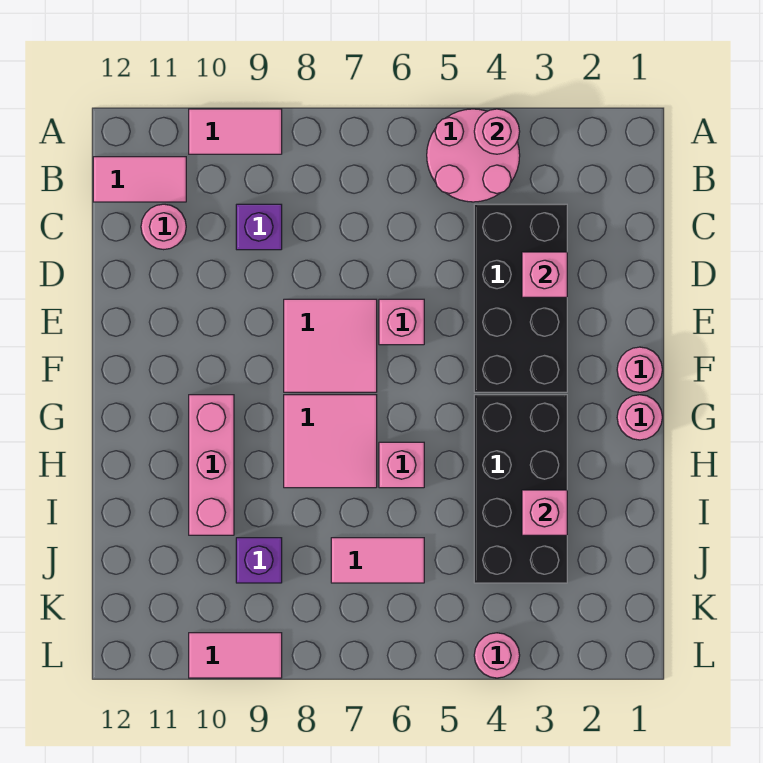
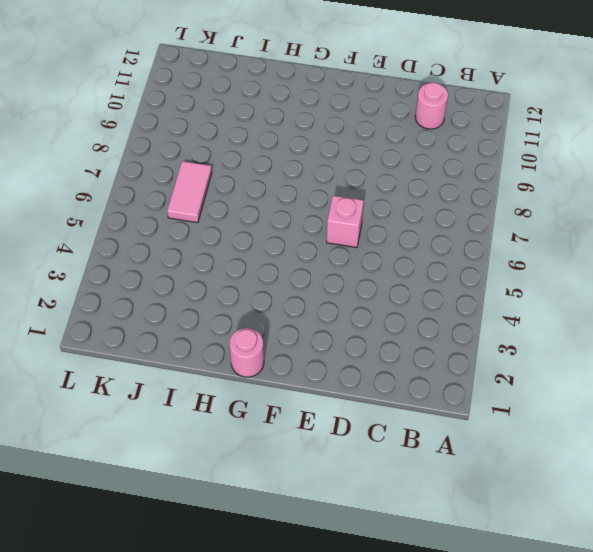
none -> pink 2x2 round brick [427,109,520,202]
none -> pink 1x2 tile [189,109,282,154]
none -> pink 1x2 tile [93,157,186,202]

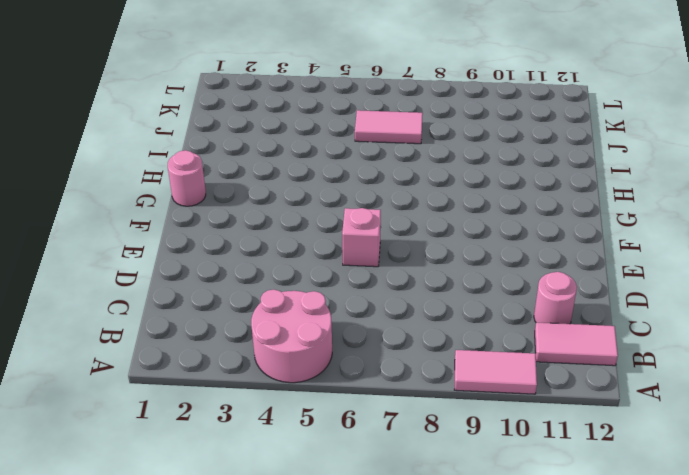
none -> black 2x4 brick [474,204,567,392]
none -> purple 1x1 brick [236,204,282,250]
none -> pink 2x2 tile [284,299,377,392]

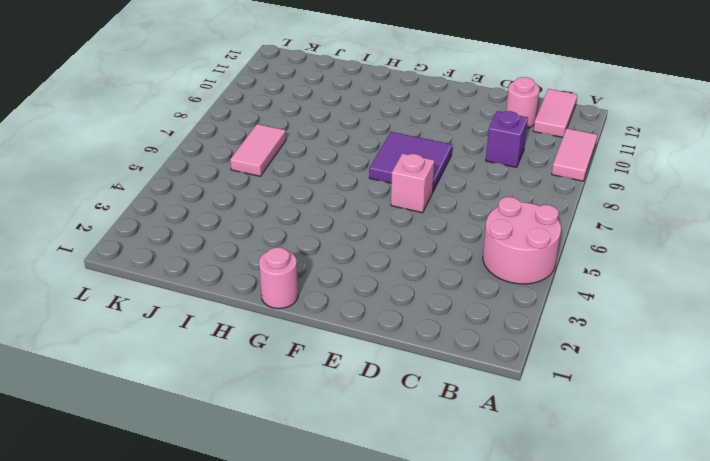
purple 2x2 tile [369,132,452,191] -> pink 2x2 tile [284,299,377,392]
none -> black 2x4 brick [474,204,567,392]
none -> pink 1x1 round brick [617,347,662,392]
none -> black 2x4 brick [474,395,567,583]

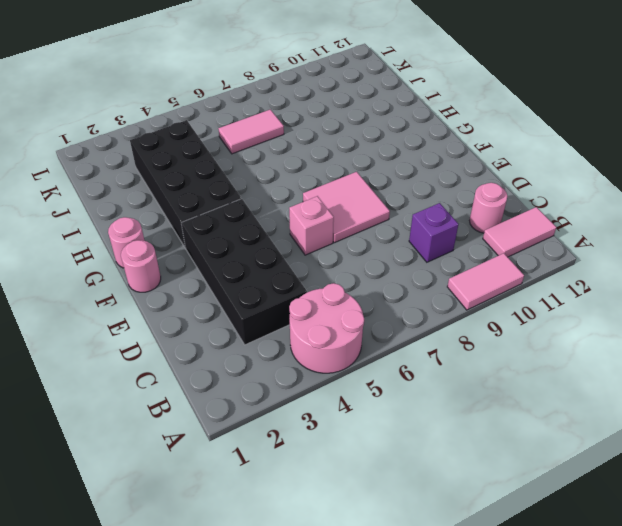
none -> pink 2x2 tile [284,395,377,488]
none -> pink 1x3 brick [189,395,234,535]
none -> pink 1x1 brick [379,442,424,488]

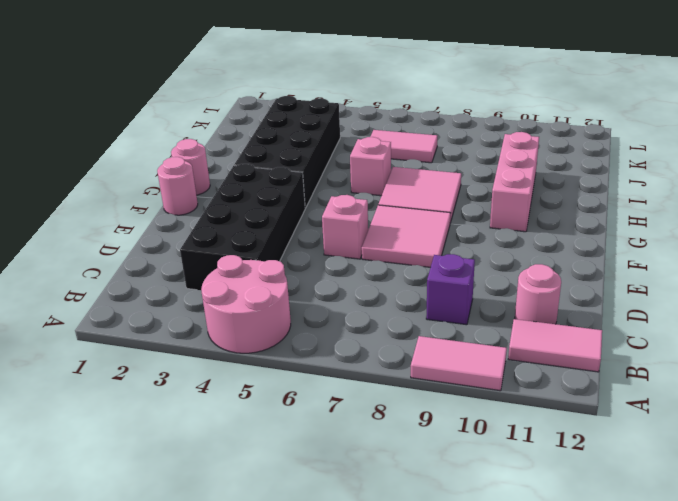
none -> purple 1x1 brick [236,538,282,583]
none -> pink 1x1 round brick [474,633,520,678]
none -> pink 1x2 tile [189,633,282,678]

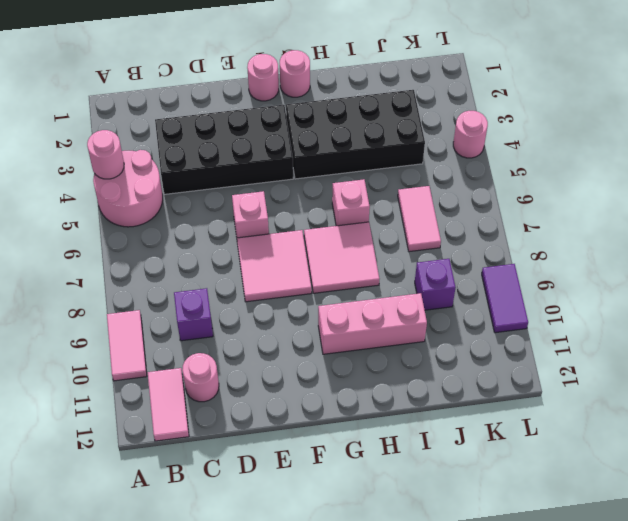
purple 1x2 tile [482,264,528,333] -> pink 1x2 tile [189,633,282,678]
none -> pink 1x1 brick [522,252,567,297]
none -> pink 1x1 brick [522,490,567,535]

